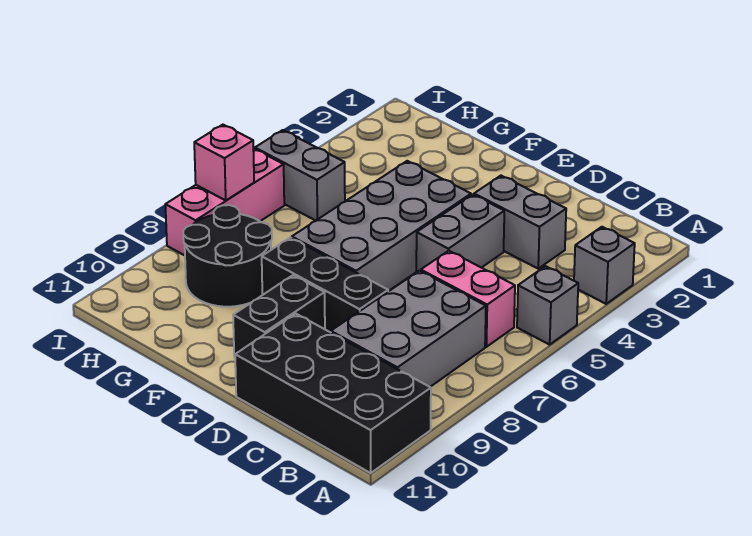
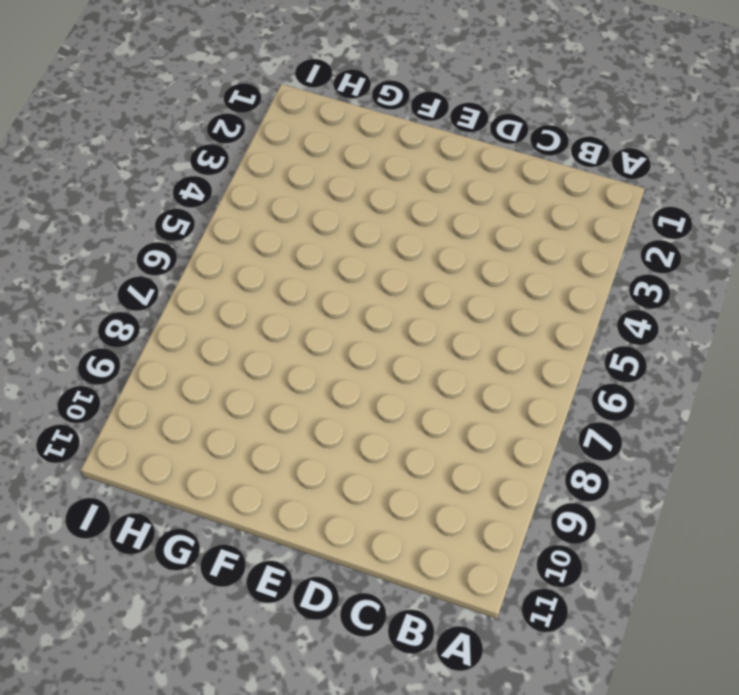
none -> grey 1x1 brick [574,227,635,304]
none -> grey 1x1 brick [517,266,578,345]
none -> black 2x4 brick [235,314,431,473]

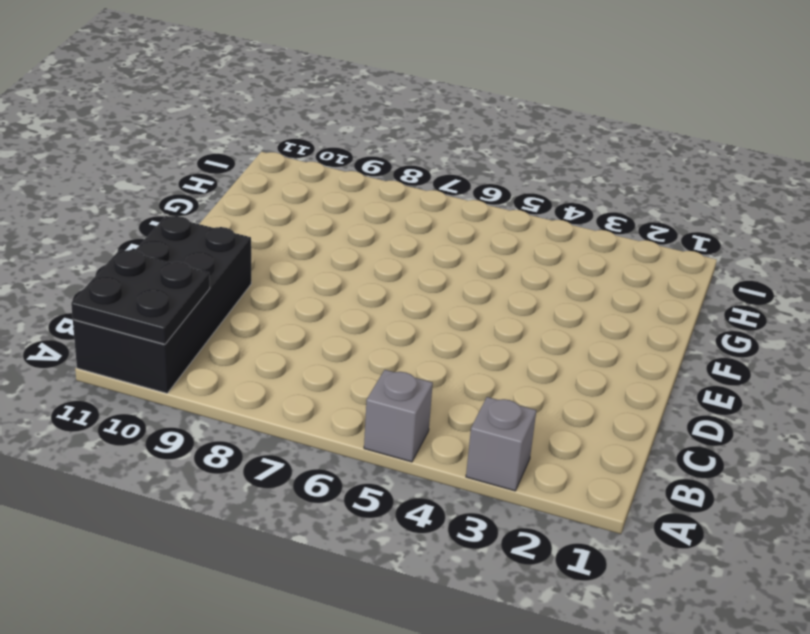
black 2x2 plate [71,250,210,344] -> none
none -> pink 1x2 brick [421,251,515,347]
none -> grey 2x3 brick [331,271,486,387]
none -> grey 1x2 brick [474,176,566,268]

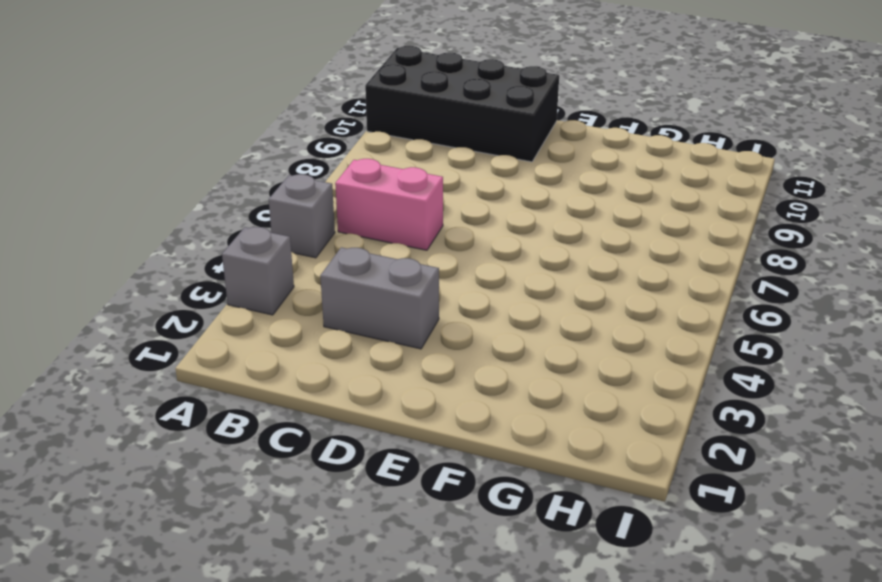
none -> grey 2x3 brick [331,271,486,387]
none -> grey 1x2 brick [416,195,504,272]
none -> black 1x3 brick [262,238,388,333]

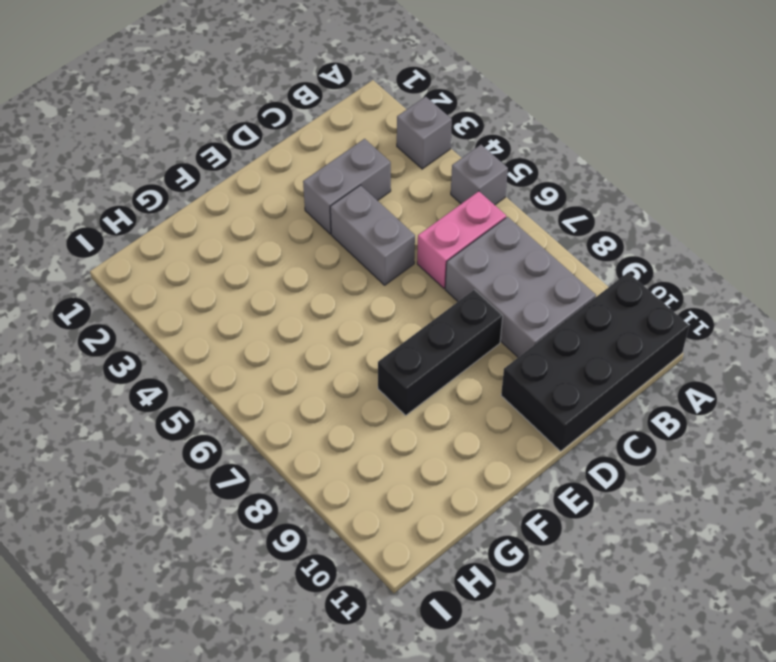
none -> grey 2x4 brick [292,161,471,291]
none -> black 1x2 brick [233,275,325,357]
none -> black 2x2 round brick [183,205,272,307]

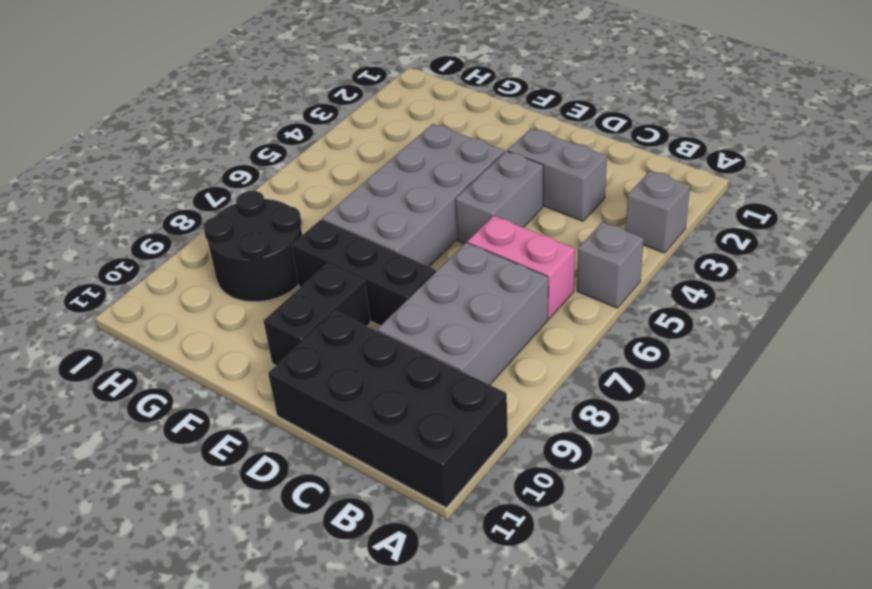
none -> grey 1x2 brick [255,130,345,221]
none -> pink 1x3 brick [165,148,284,255]
none -> pink 1x1 brick [194,125,254,200]

